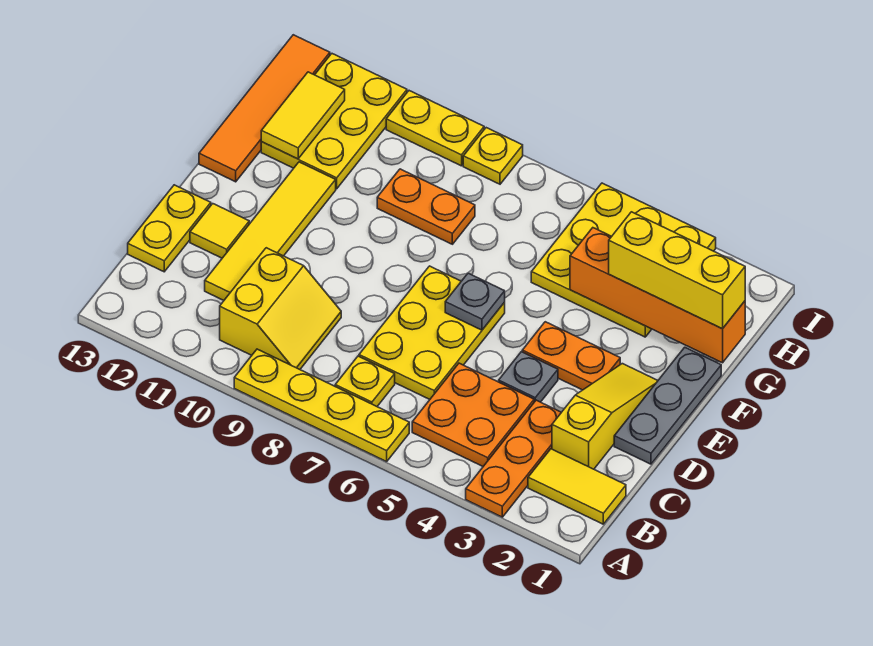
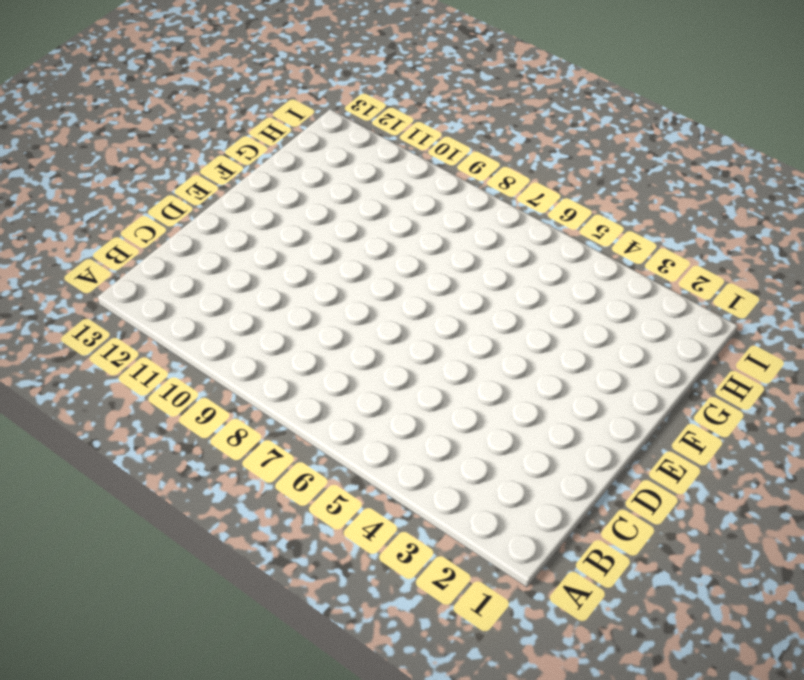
none -> orange 1x3 plate [466,400,561,517]
none -> yellow 1x4 plate [234,349,409,462]
none -> yellow 1x2 tile [528,449,626,524]

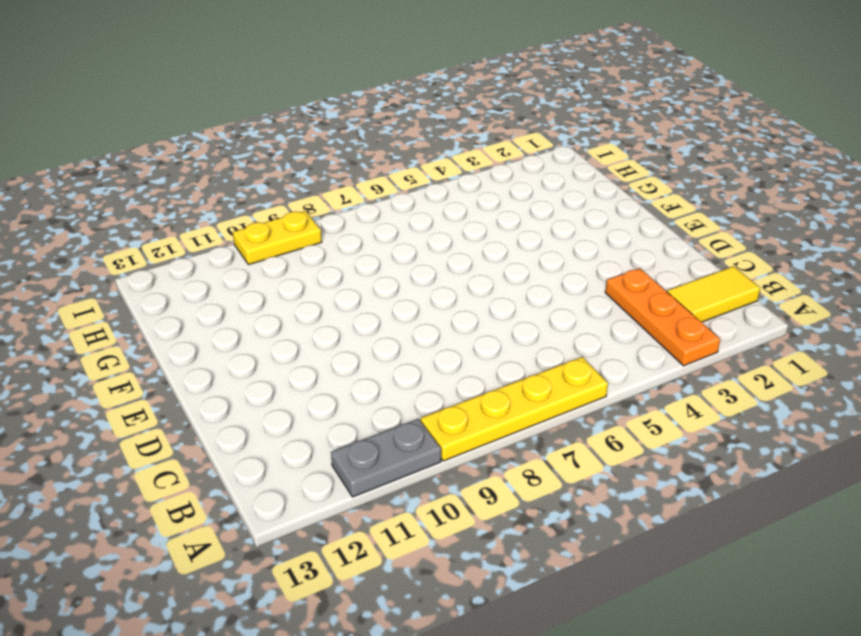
grey 1x2 plate [331,419,441,497] -> none
none -> orange 2x2 plate [412,363,534,466]
none -> yellow 1x1 plate [335,356,395,406]
none -> yellow 2x2 slope [220,248,341,369]

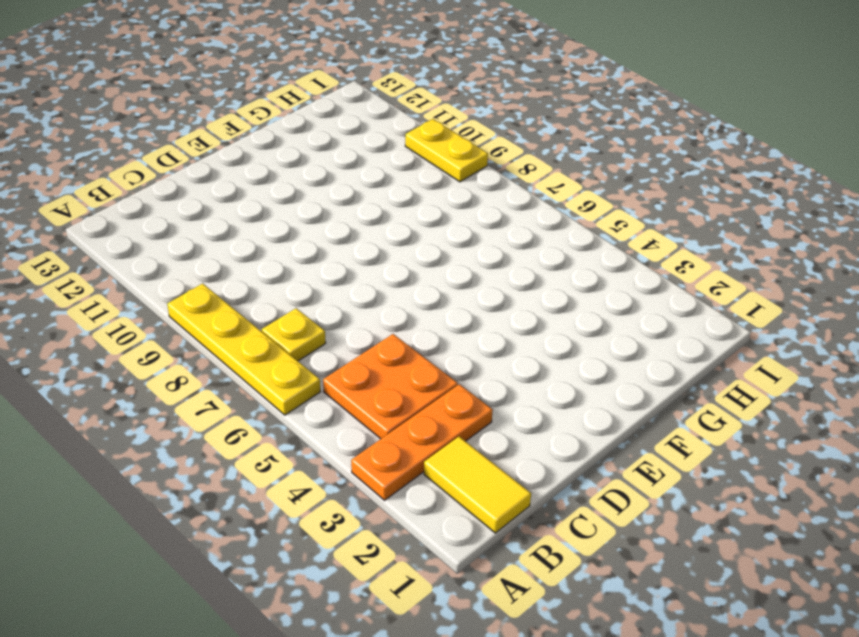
none -> yellow 2x2 slope [220,248,341,369]
none -> yellow 1x3 slope [552,364,658,469]
none -> yellow 2x3 plate [359,266,505,399]

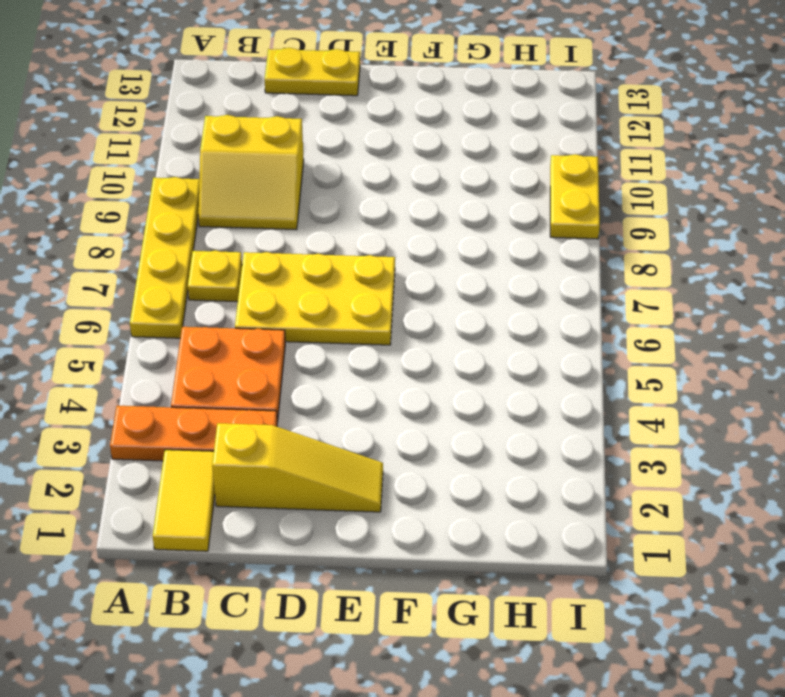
none -> yellow 1x4 tile [205,162,336,300]
none -> grey 1x3 plate [614,347,721,464]
none -> grey 1x1 plate [499,352,558,402]

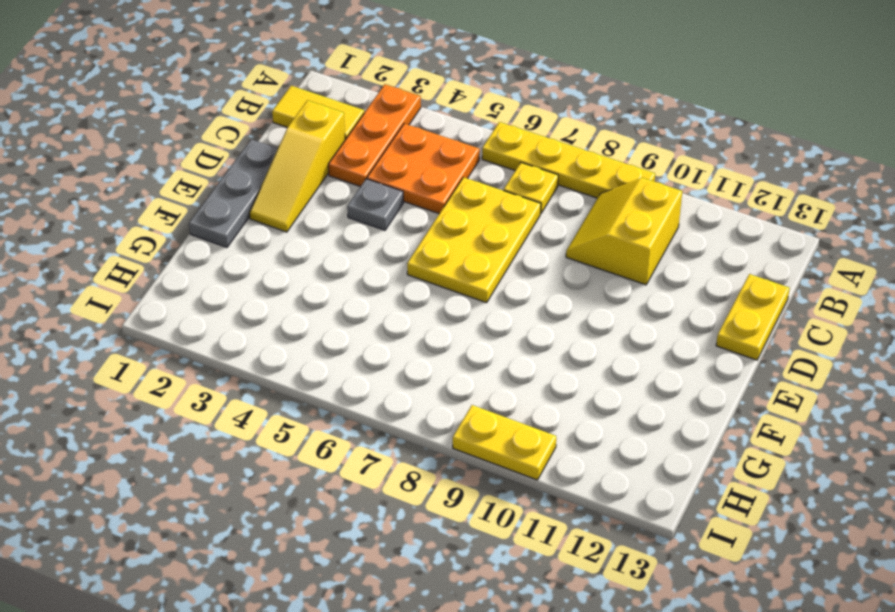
none -> yellow 1x4 tile [205,162,336,300]
none -> yellow 1x1 tile [190,204,249,258]
none -> orange 1x2 plate [522,322,620,390]

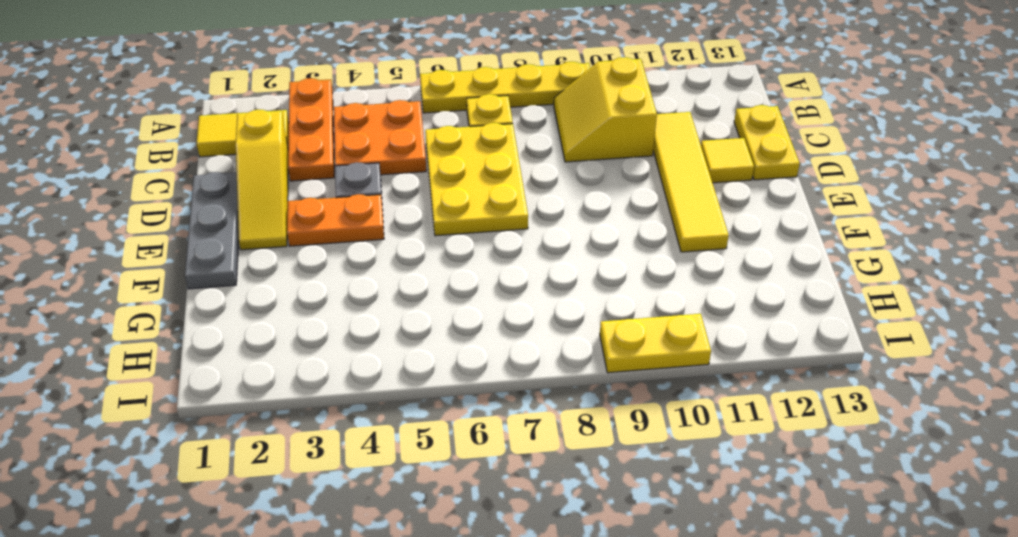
none -> orange 1x4 tile [199,35,330,182]
none -> yellow 3x3 plate [531,183,716,337]
none -> orange 1x2 plate [377,169,475,244]

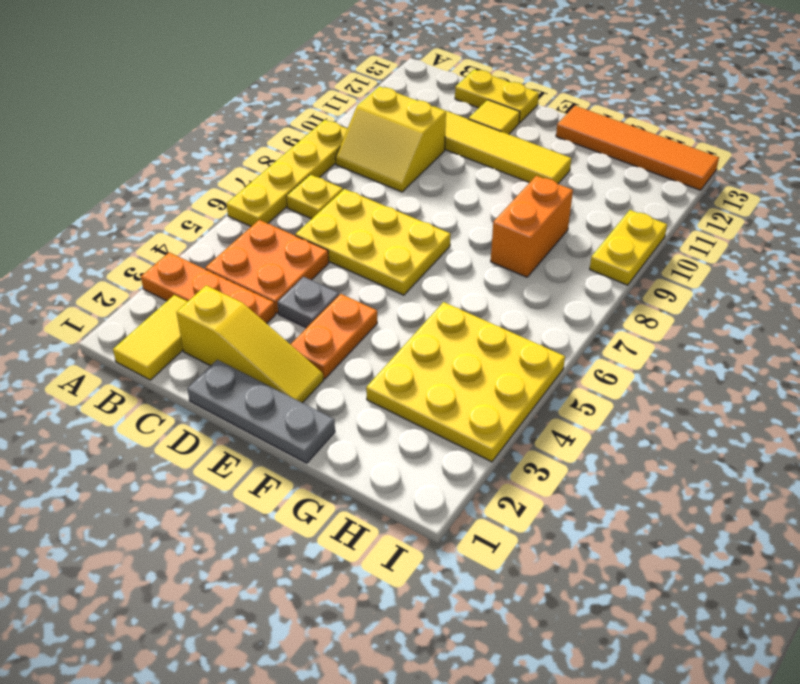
orange 1x2 brick [491,176,573,277] -> orange 1x2 plate [377,169,475,244]
none -> yellow 2x3 plate [261,54,407,189]
none -> yellow 1x1 plate [463,128,523,184]
none -> grey 1x1 plate [445,273,505,330]

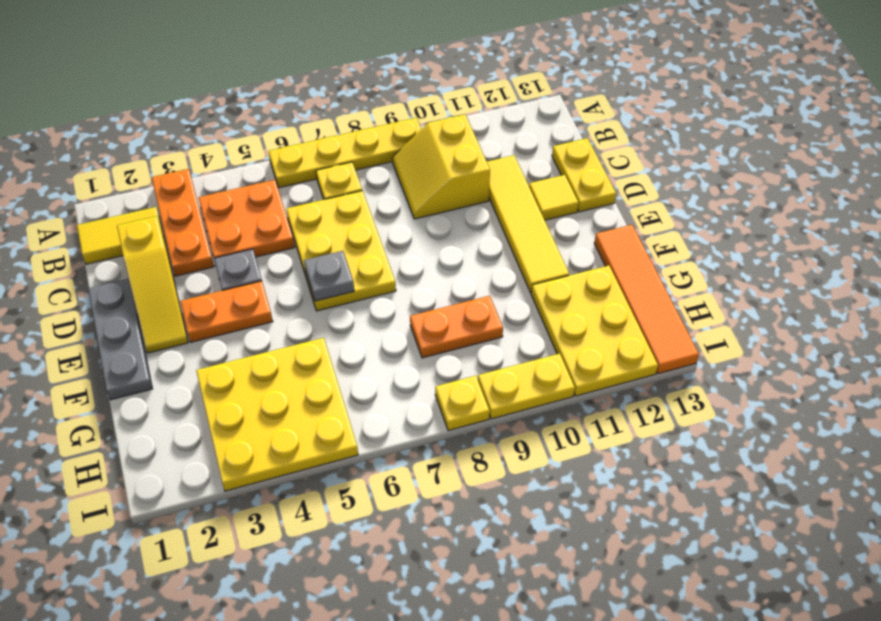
none -> orange 1x4 brick [570,228,745,363]
none -> yellow 1x2 tile [261,72,345,159]
none -> yellow 1x3 brick [609,212,745,329]

